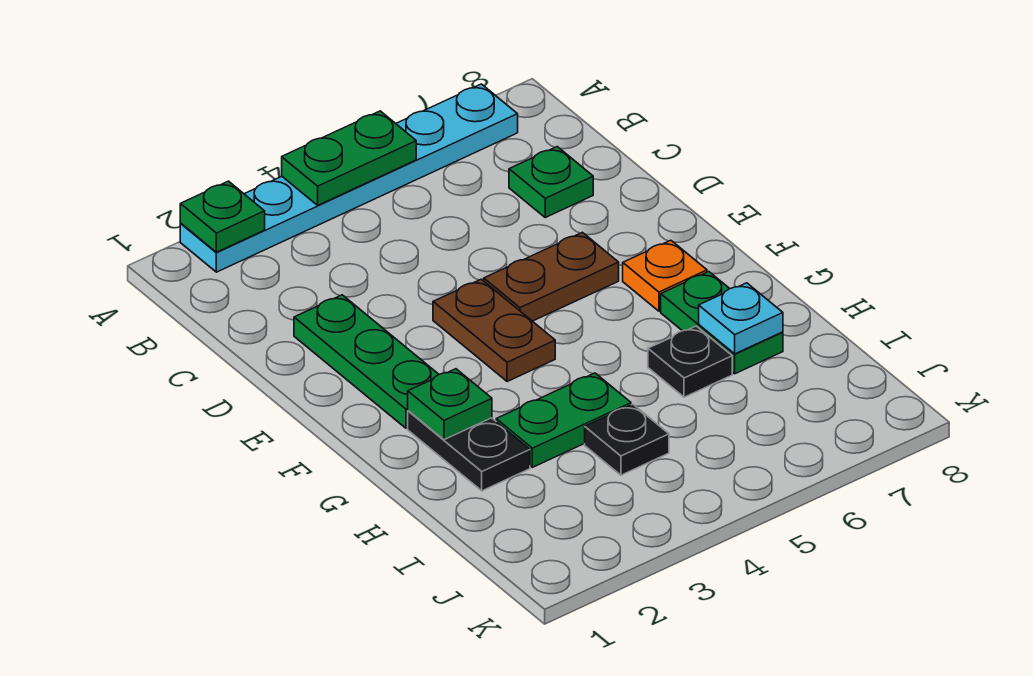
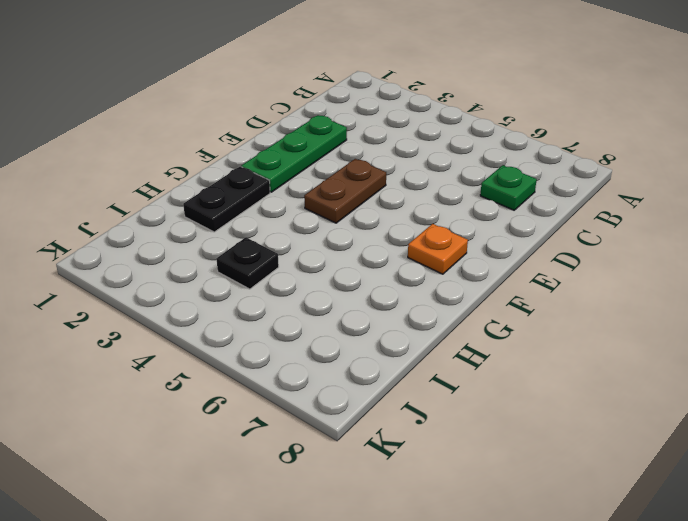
none -> cyan 1x6 plate [180,84,518,272]
none -> brown 1x2 plate [484,232,619,321]
none -> green 1x2 plate [661,272,783,374]

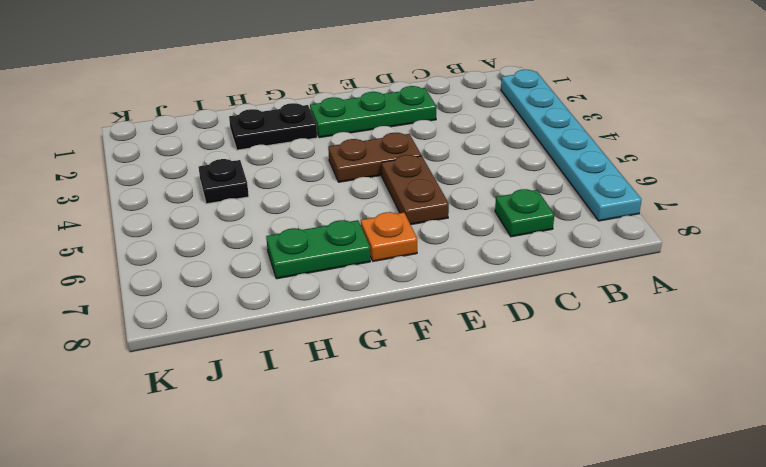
none -> green 1x2 plate [496,373,631,467]
none -> black 1x1 plate [648,326,732,397]
none -> green 1x1 plate [180,181,265,252]

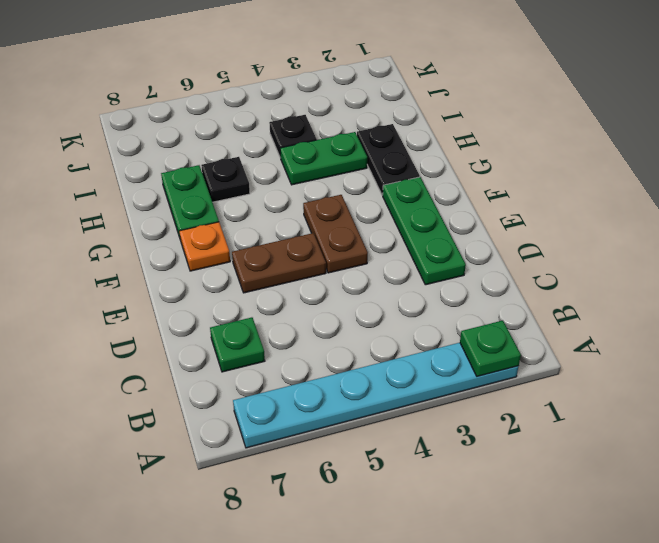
none -> green 1x2 plate [282,111,416,205]
none -> green 1x1 plate [408,369,492,440]
none -> cyan 1x1 plate [699,283,783,354]

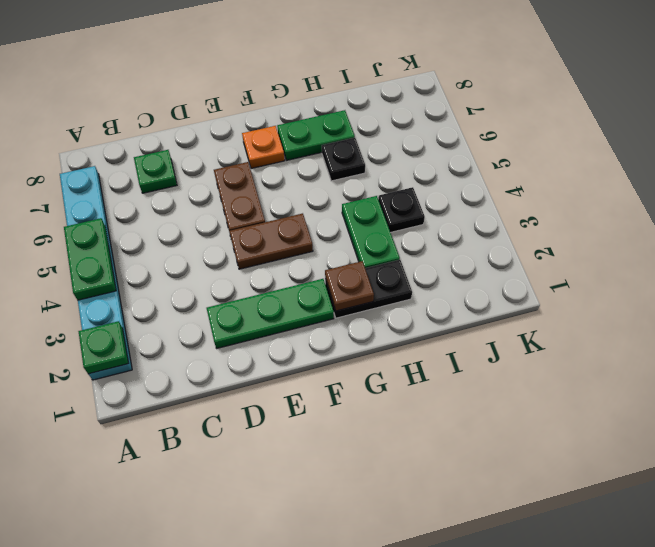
brown 1x1 plate [325,261,374,311] -> green 1x1 plate [408,369,492,440]
none -> cyan 1x1 plate [699,283,783,354]

